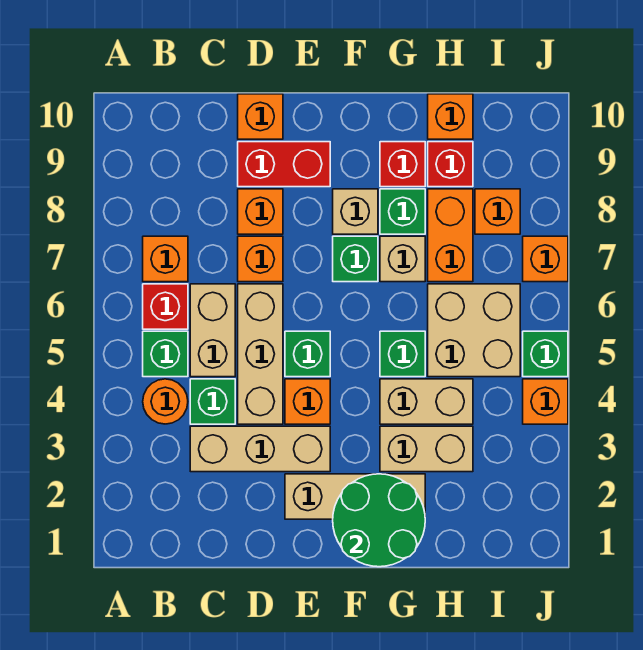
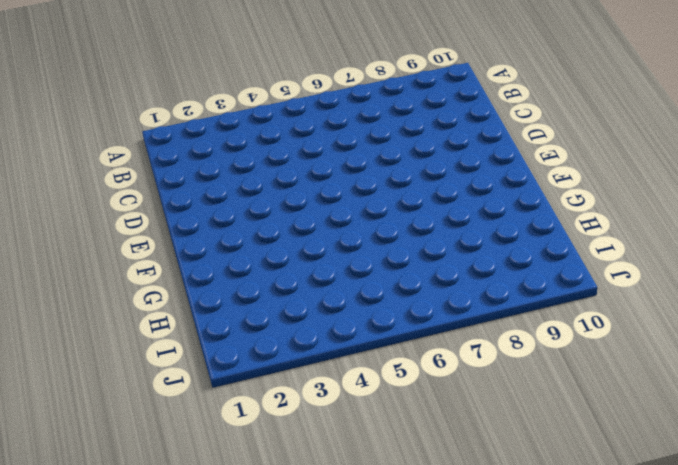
none -> orange 1x1 round brick [143,379,188,424]
none -> green 1x1 brick [143,331,188,377]
none -> red 1x1 brick [143,284,188,329]
none -> orange 1x1 brick [143,236,188,282]

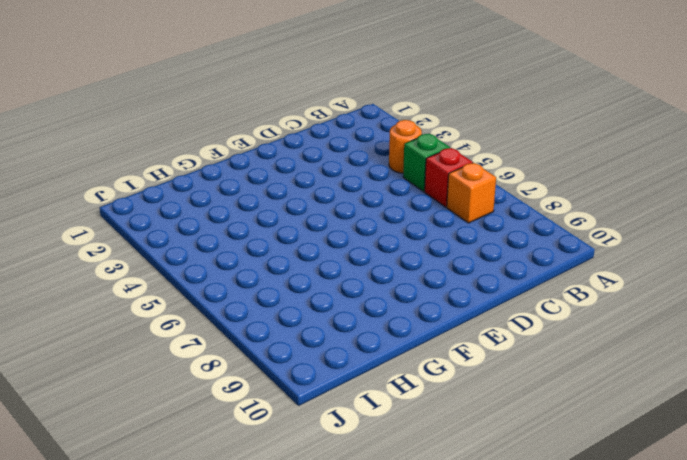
none -> tan 1x3 brick [190,426,330,472]
none -> green 1x1 brick [190,379,235,424]
none -> tan 1x2 brick [190,284,235,377]
none -> tan 1x3 brick [238,284,283,424]

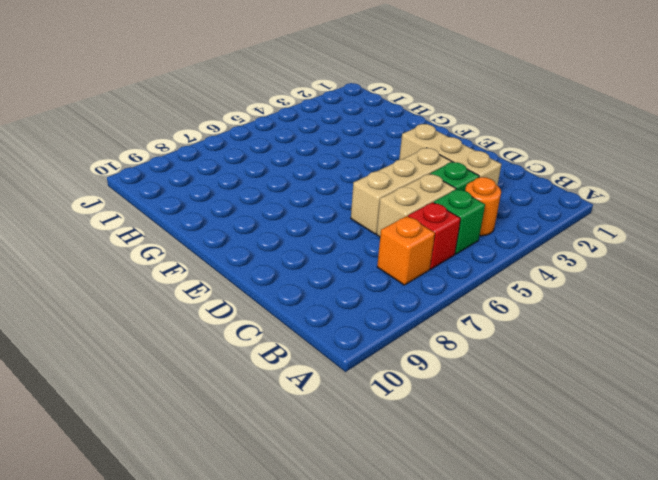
none -> orange 1x1 brick [238,236,283,282]
none -> orange 1x1 brick [238,189,283,234]
none -> red 1x2 brick [238,142,330,187]
none -> orange 1x1 brick [238,94,283,139]

